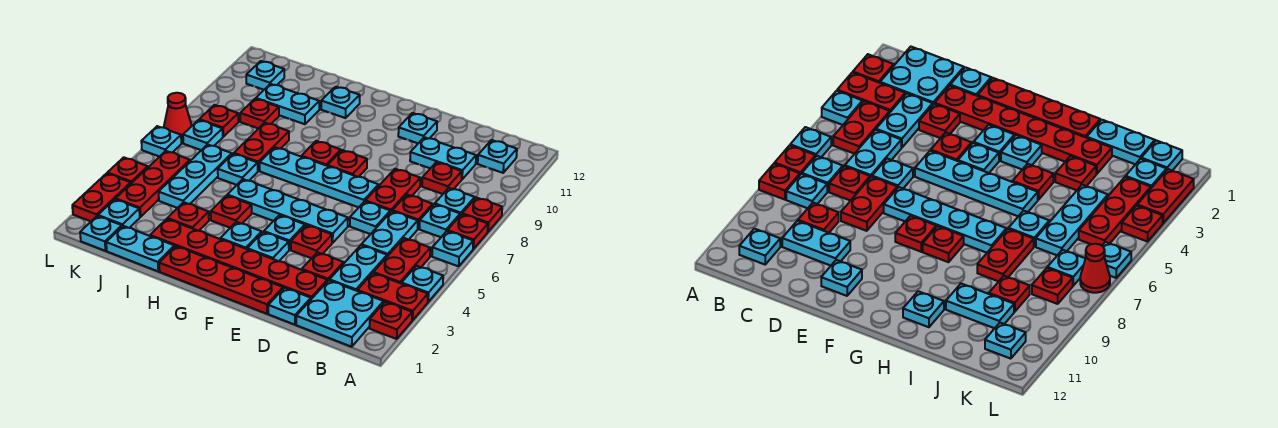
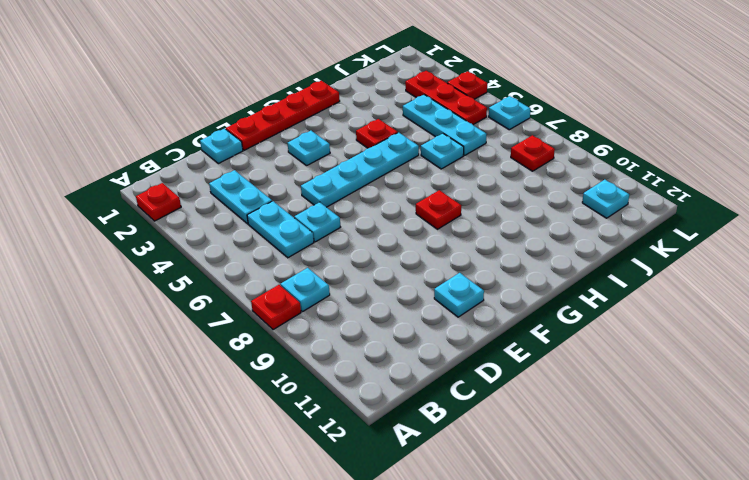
none -> red 1x2 plate [357,273,428,320]
none -> cyan 1x1 plate [402,266,443,302]
none -> cyan 1x1 plate [432,231,473,266]
none -> red 1x1 plate [447,214,488,249]

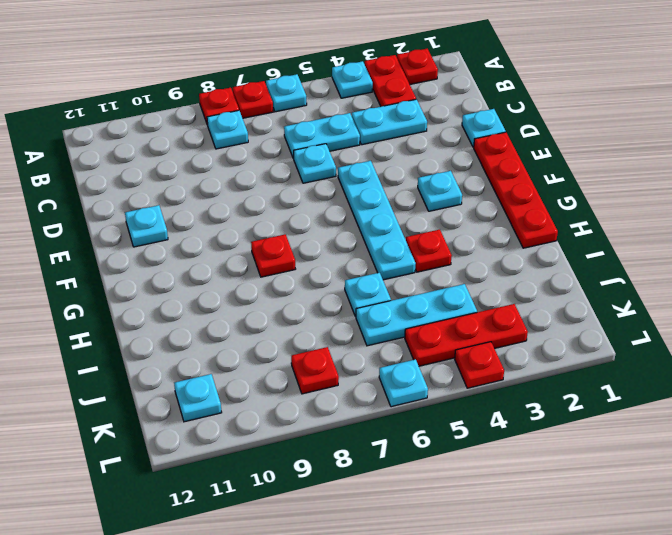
none -> cyan 2x2 plate [296,280,384,347]
none -> red 1x2 plate [373,238,430,284]
none -> cyan 1x1 plate [420,204,460,237]
none -> cyan 1x1 plate [478,140,517,173]

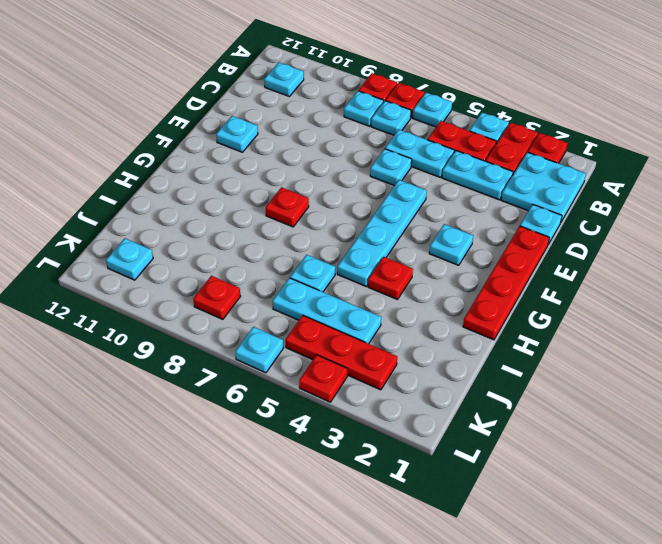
none -> red 1x1 plate [392,195,433,229]
none -> red 1x1 plate [422,162,462,194]
none -> cyan 1x2 plate [410,137,476,179]
none -> red 1x6 plate [150,219,327,299]

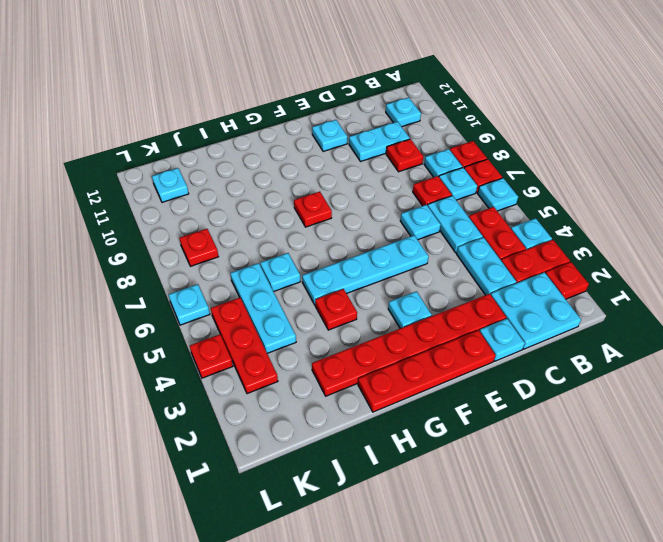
none -> red 1x1 plate [302,252,344,282]
none -> red 1x2 plate [365,169,420,212]
none -> red 1x1 plate [291,225,332,258]
none -> cyan 1x4 plate [260,147,379,207]

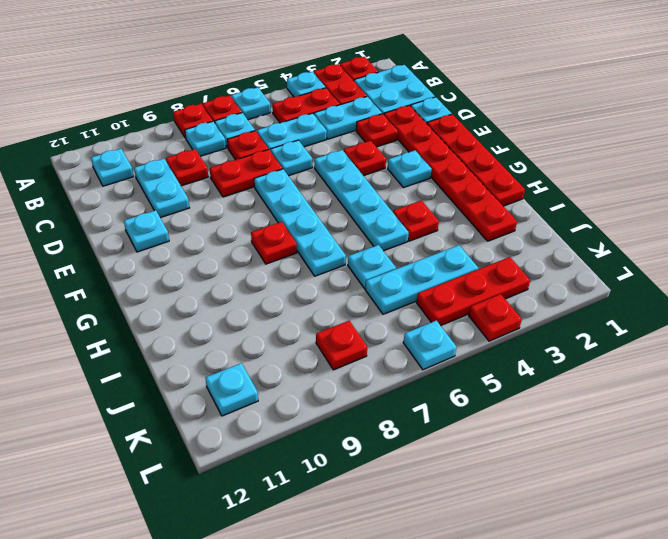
none -> cyan 1x1 plate [264,215,305,250]
none -> red 1x1 plate [328,150,367,177]
none -> cyan 1x1 plate [220,222,262,249]
none -> cyan 1x1 plate [321,87,360,118]

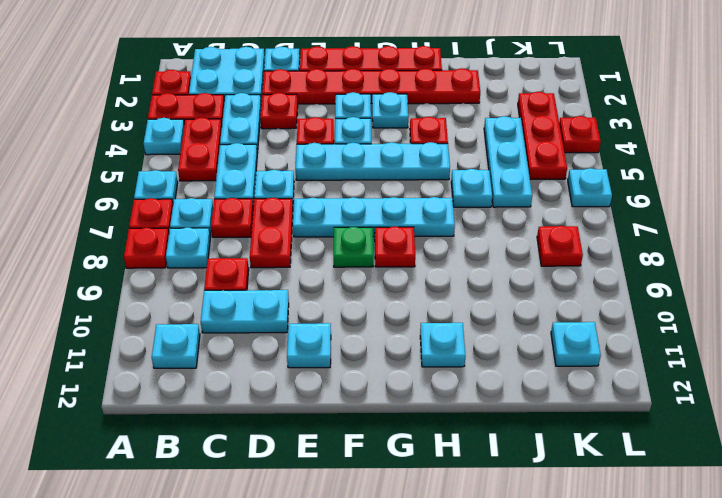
green 1x1 plate [334,227,373,267] -> red 1x1 plate [328,150,367,177]
none -> cyan 1x2 plate [106,226,175,271]
none -> red 1x1 plate [167,202,209,231]
none -> red 1x2 plate [234,123,289,171]
none -> cyan 1x2 plate [256,84,319,124]

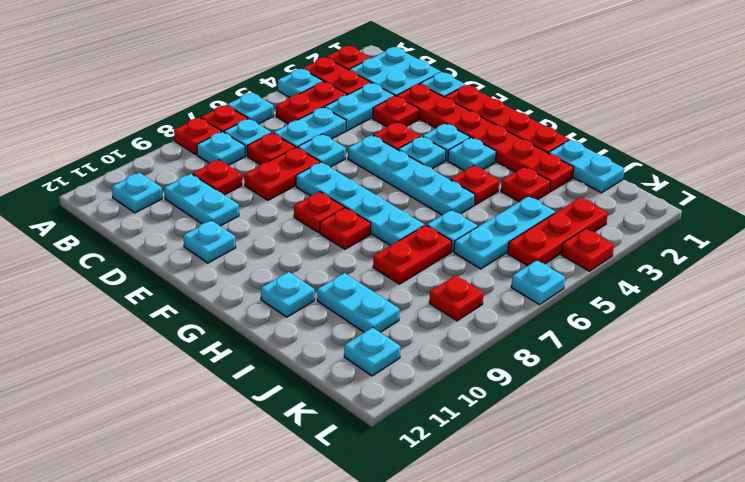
none -> red 1x1 plate [240,99,279,129]
none -> cyan 1x1 plate [80,216,122,251]
none -> cyan 1x1 plate [98,199,140,228]
none -> cyan 1x1 plate [183,120,223,150]

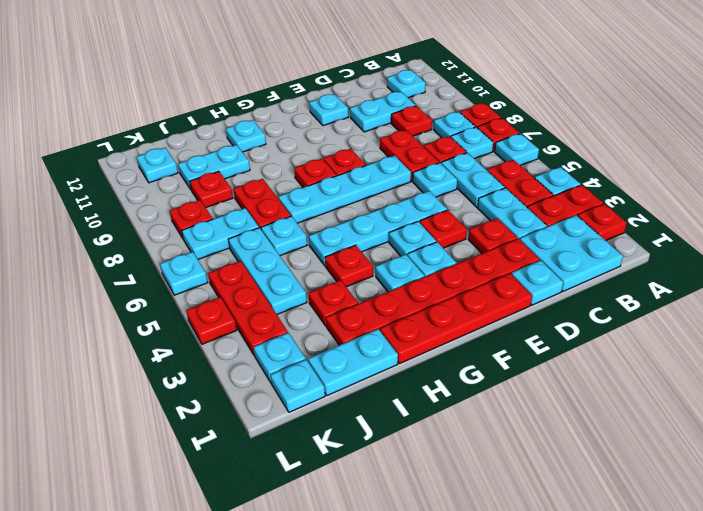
cyan 1x2 plate [182,208,259,259] -> cyan 1x1 plate [183,120,223,150]
none -> red 1x2 plate [72,173,131,221]
none -> red 1x1 cone [164,93,192,140]

